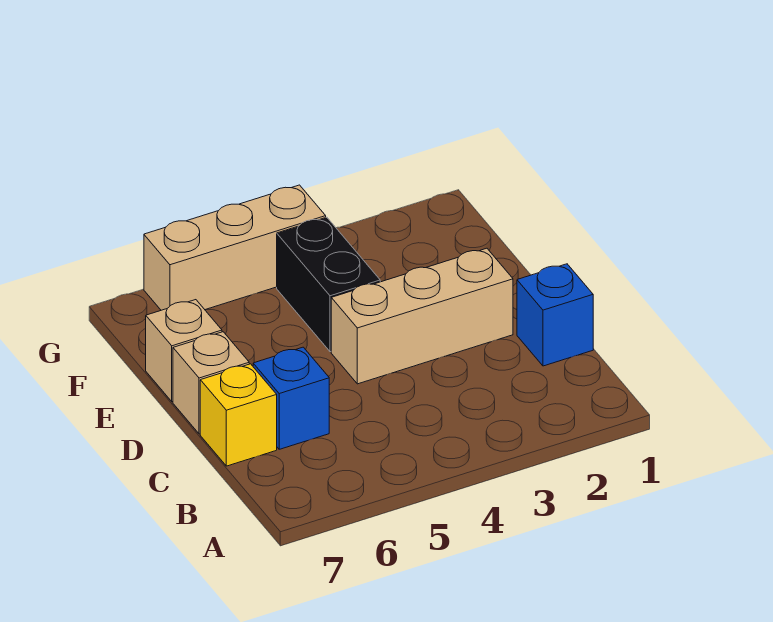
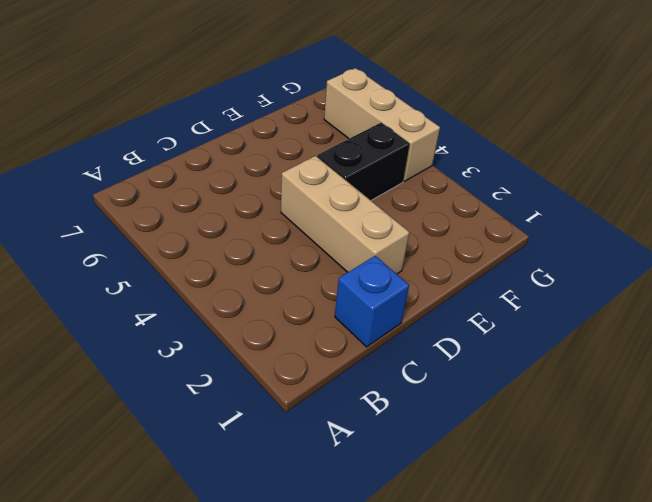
none -> blue 1x1 brick [253,347,329,449]
none -> yellow 1x1 brick [200,364,277,466]

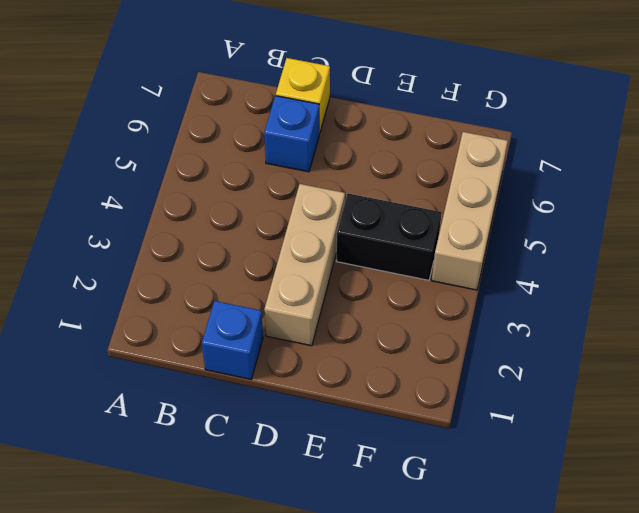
none -> tan 1x1 brick [173,332,249,434]
none -> tan 1x1 brick [146,300,222,402]

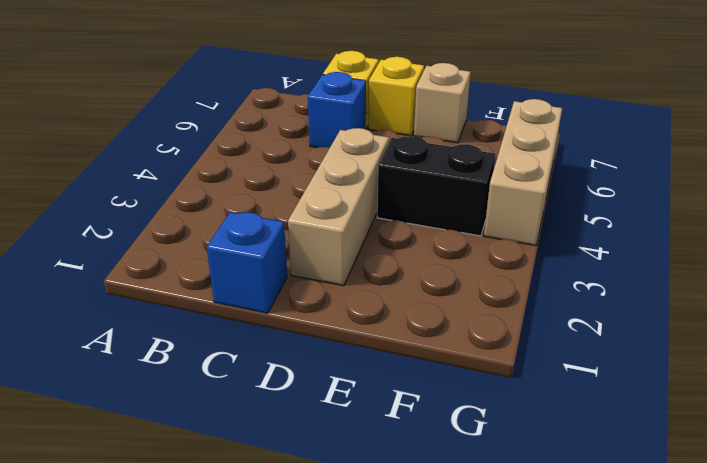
yellow 1x1 brick [368,57,424,136] -> tan 1x1 brick [173,332,249,434]

